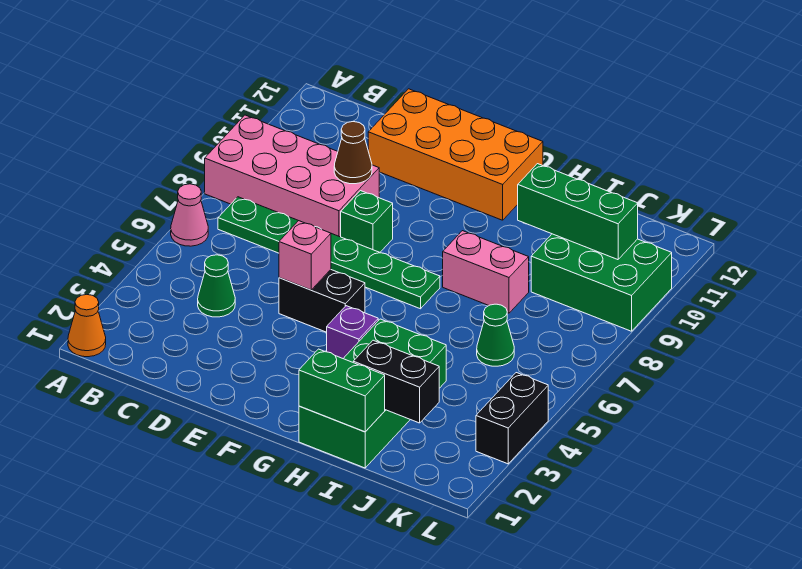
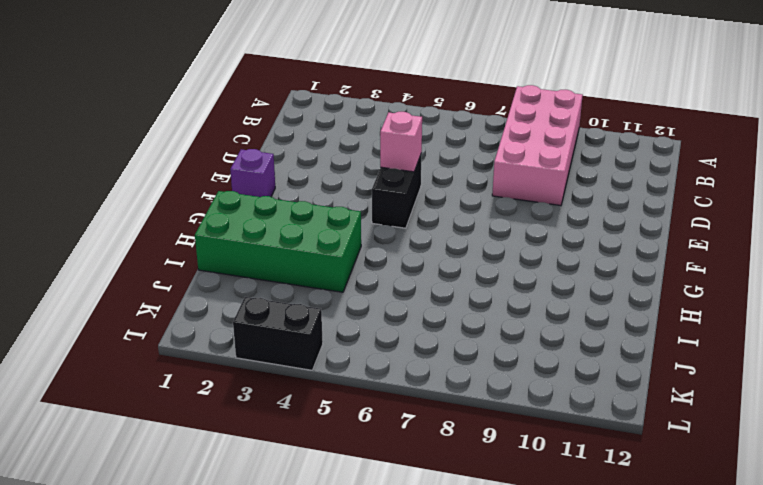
purple 1x1 brick [230,149,275,197] -> purple 1x1 brick moved to [327,306,378,358]
none -> orange 1x1 cone [68,295,106,357]
none -> pink 1x1 cone [171,184,208,246]
none -> green 1x6 plate [218,197,440,309]

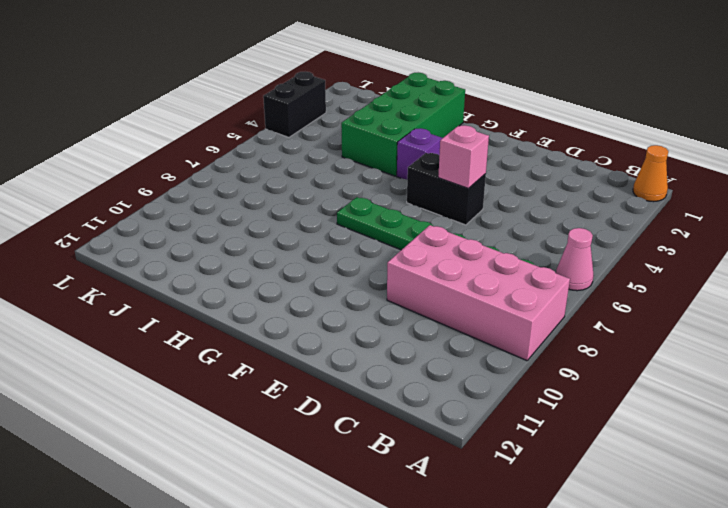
none -> green 1x1 cone [198,255,235,317]
none -> orange 2x4 brick [368,89,543,220]
none -> green 1x1 brick [341,191,393,252]

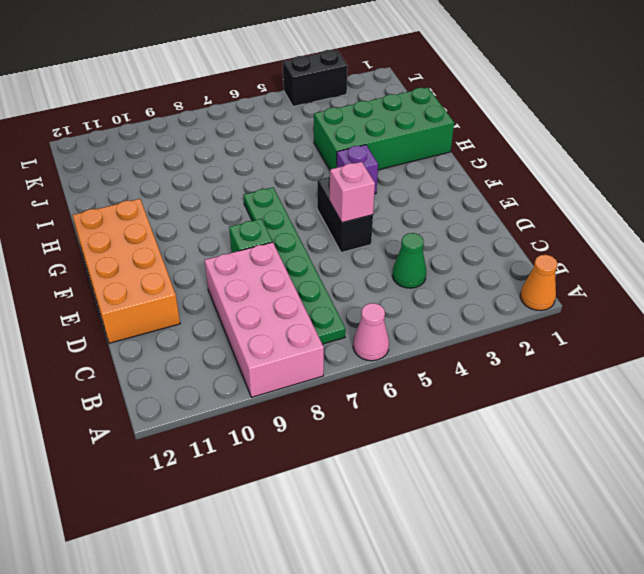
none -> pink 1x2 brick [443,231,529,313]
none -> green 1x1 cone [477,304,514,366]
none -> green 2x3 brick [531,234,672,331]

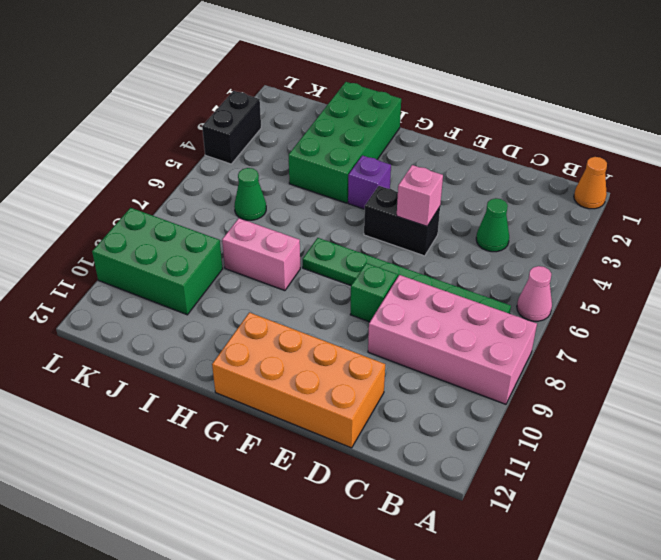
none -> brown 1x1 cone [334,122,372,184]
none -> green 1x2 brick [299,349,385,432]
none -> black 1x2 brick [353,340,439,423]

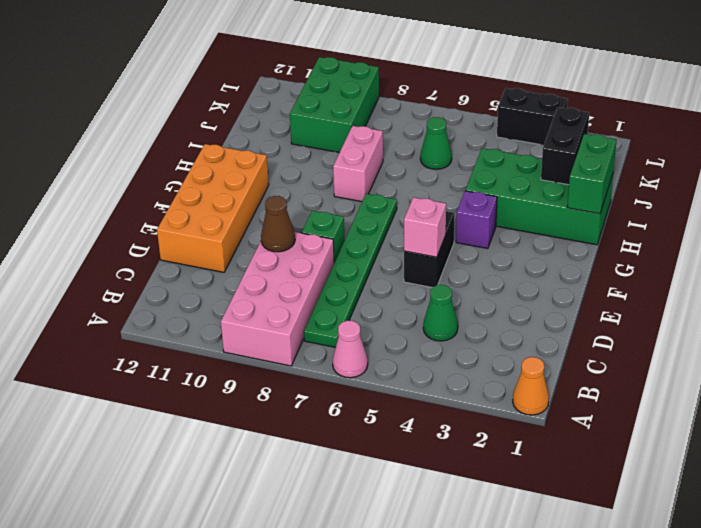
none -> green 1x3 brick [518,164,638,260]

